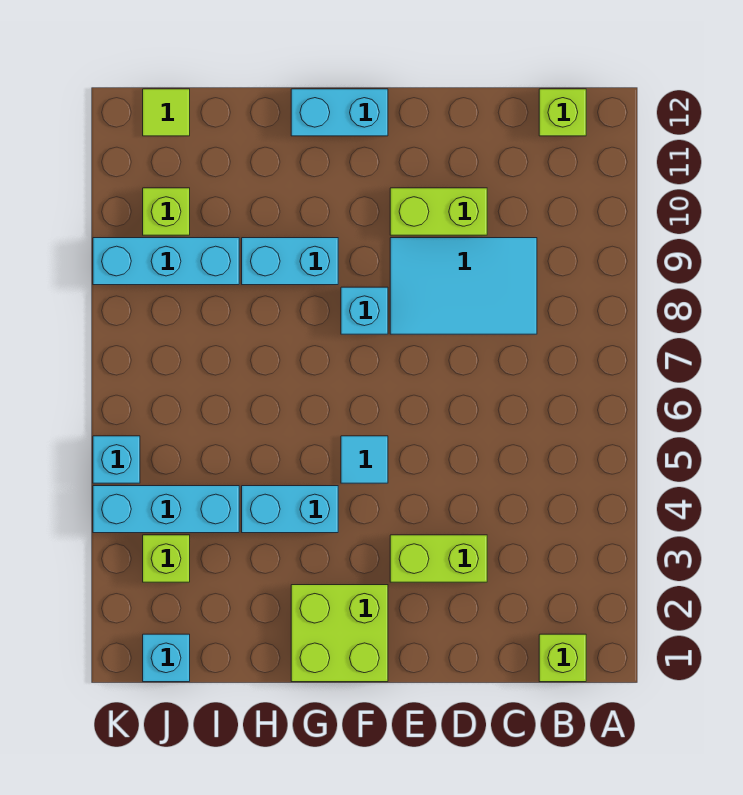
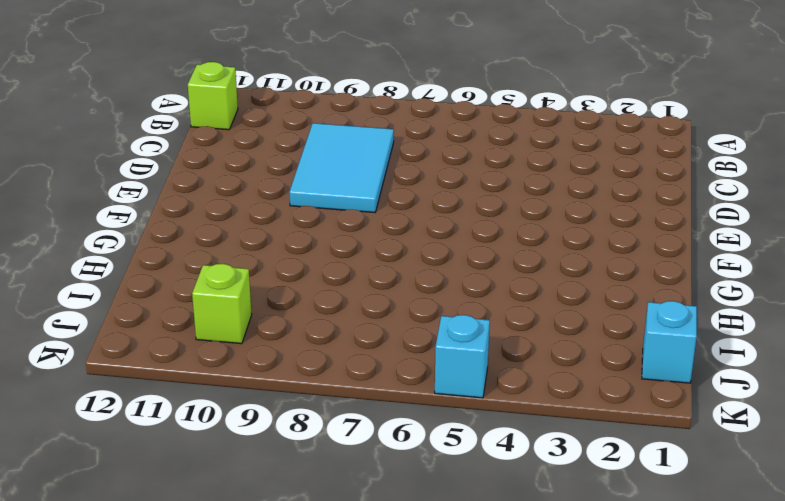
none -> lime 1x1 brick [539,634,586,682]
none -> lime 1x2 brick [390,535,487,582]
none -> lime 1x2 brick [390,188,487,235]

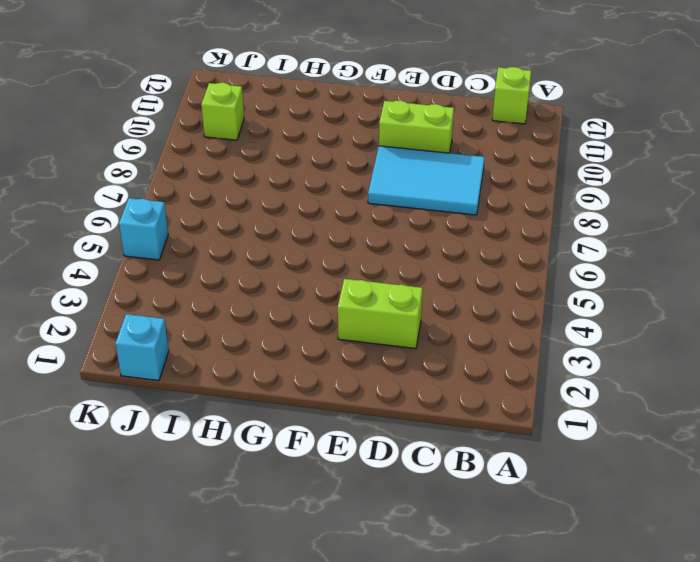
none -> lime 1x1 brick [539,634,586,682]
none -> lime 2x2 brick [291,585,388,682]
none -> cyan 1x1 tile [341,436,388,483]

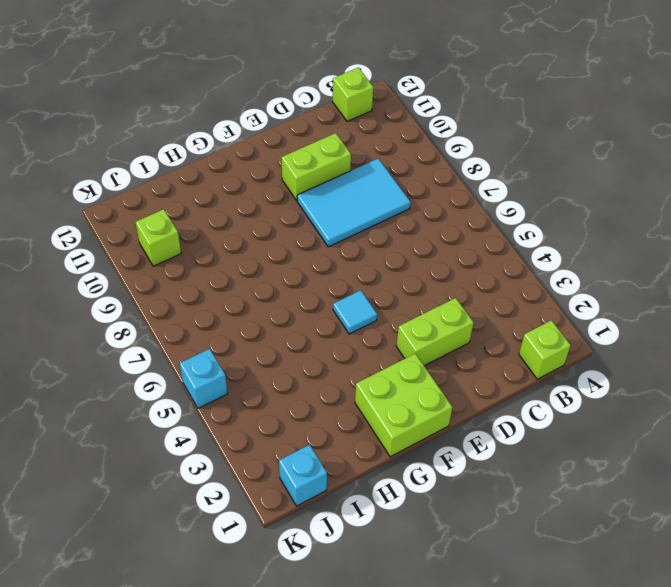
none -> cyan 1x1 brick [341,287,388,334]
none -> cyan 1x2 brick [291,89,388,136]
none -> cyan 1x2 brick [242,486,338,533]

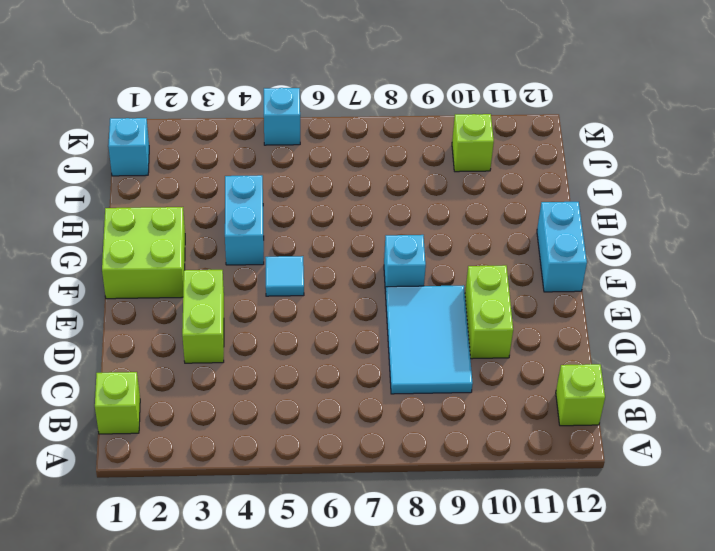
none -> cyan 1x2 brick [242,238,338,285]
none -> cyan 1x3 brick [93,486,239,533]
none -> cyan 1x3 brick [93,238,239,285]

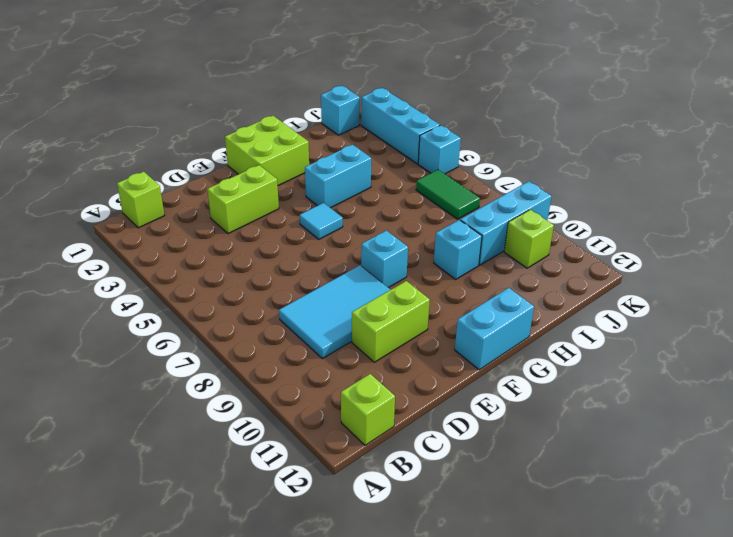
cyan 1x1 brick [434,220,482,279] -> cyan 1x2 brick [242,238,338,285]
green 1x2 tile [416,170,480,219] -> none
cyan 1x3 brick [361,88,440,164] -> cyan 1x3 brick turned to [93,486,239,533]
none -> lime 1x1 brick [143,535,190,582]
none -> lime 1x1 tile [143,89,190,136]

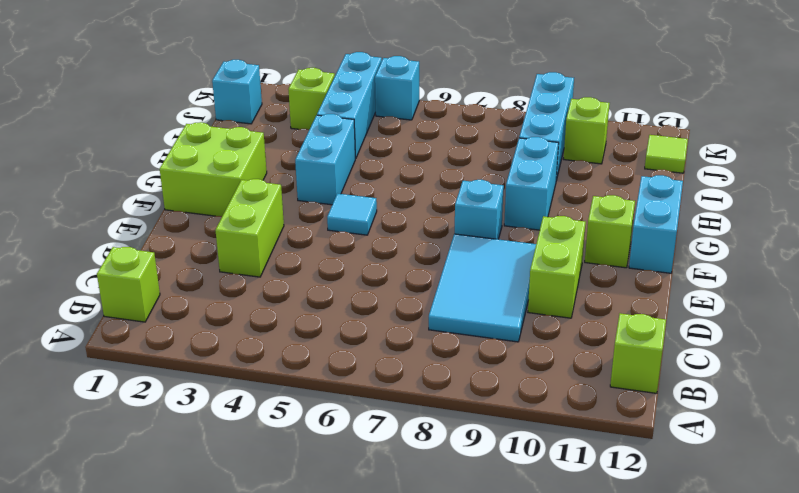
lime 1x1 brick [585,195,635,268] -> none

